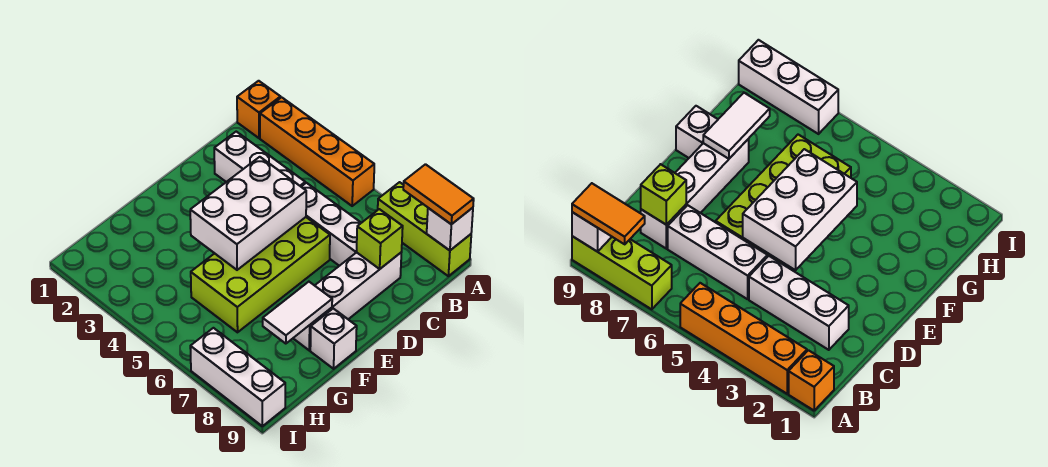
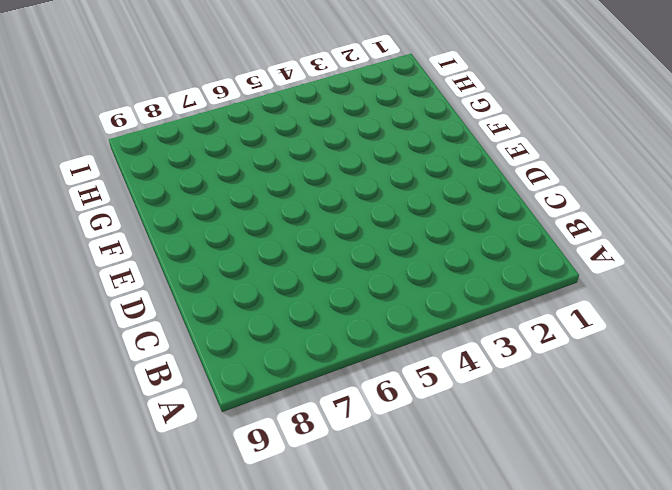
none -> orange 1x1 brick [237,81,281,138]
none -> orange 1x4 brick [260,97,374,206]
none -> lime 1x3 brick [378,182,471,276]

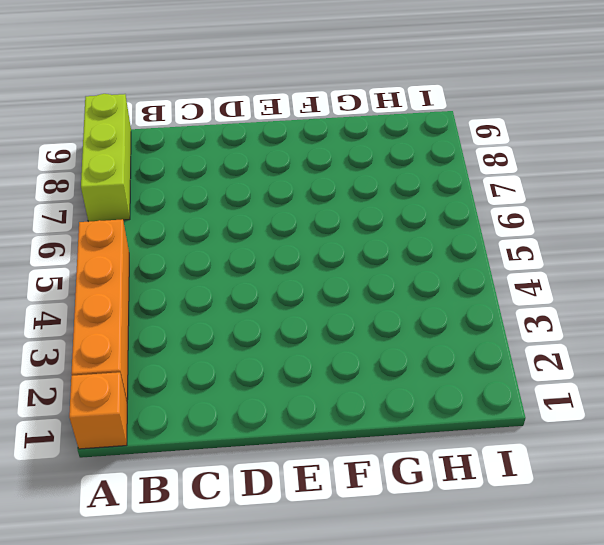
none -> white 1x3 brick [214,132,305,186]
none -> white 1x3 brick [301,183,361,266]
none -> white 1x4 brick [293,252,402,350]

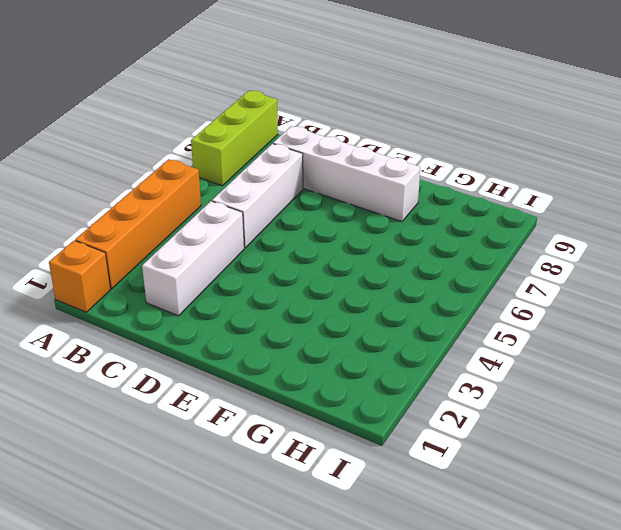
none -> lime 2x4 brick [191,217,330,332]
none -> white 1x1 brick [310,309,357,369]
none -> white 1x3 brick [190,328,285,426]

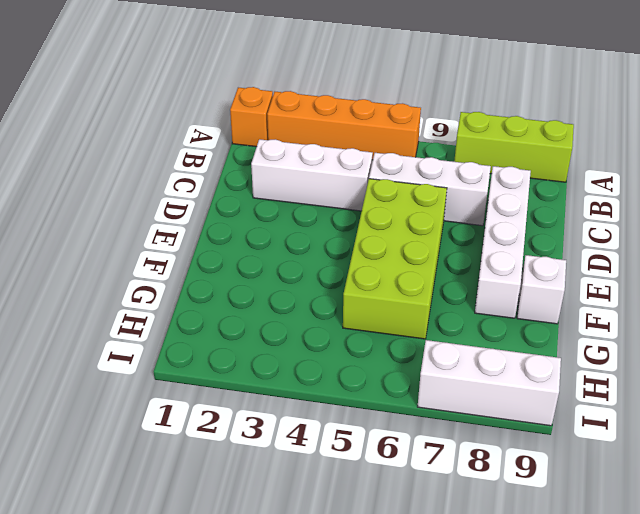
none -> white 1x1 brick [427,208,473,250]
none -> lime 1x1 brick [356,209,403,269]
none -> white 2x3 brick [190,157,306,270]

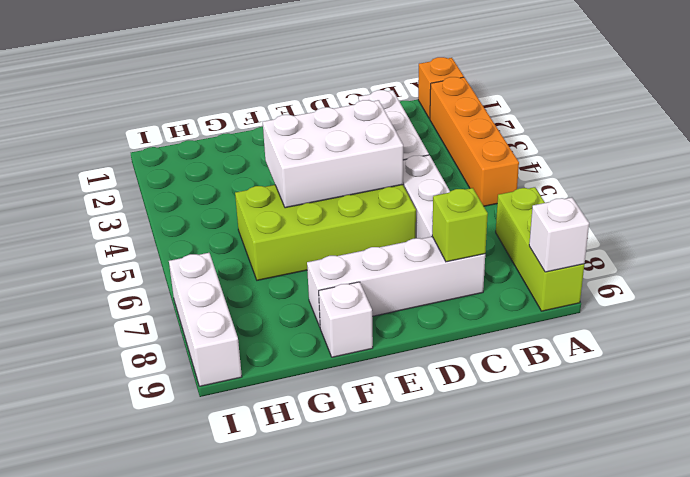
none -> white 1x2 tile [263,282,332,344]
none -> orange 1x2 tile [403,164,474,224]

